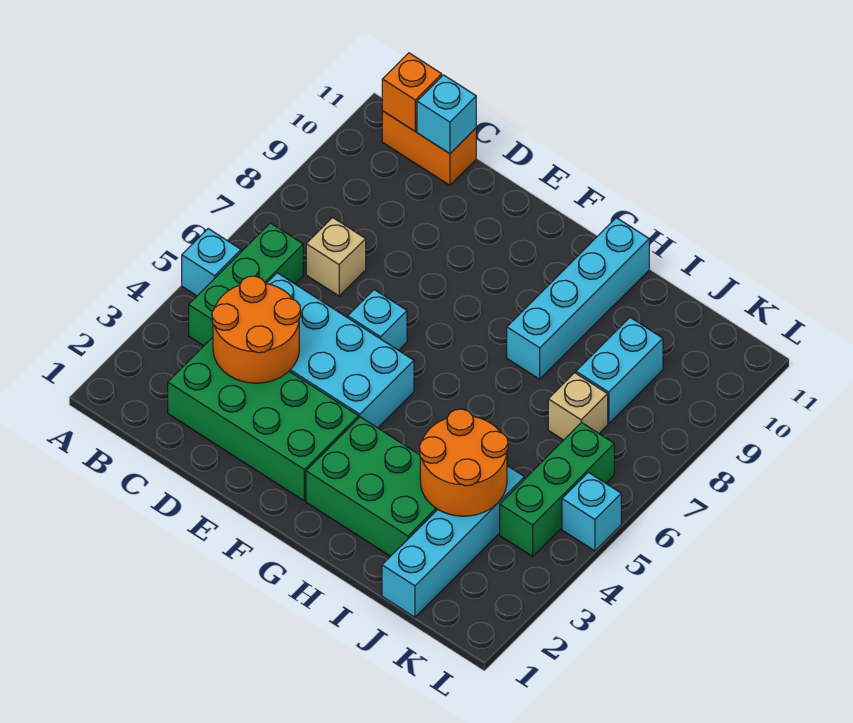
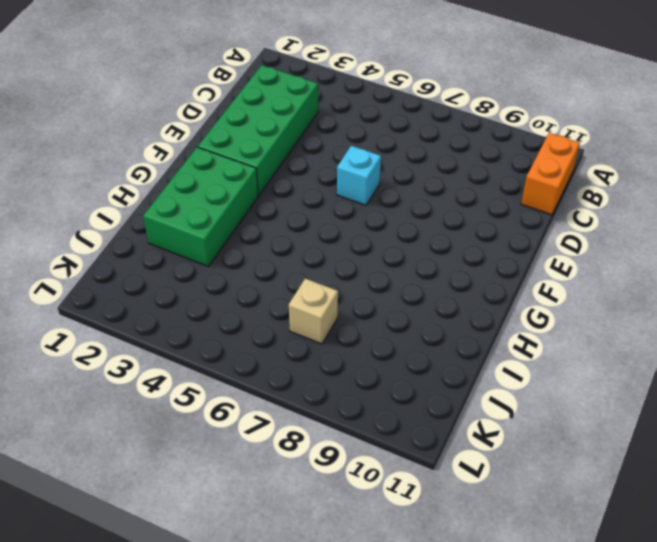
none -> cyan 1x1 brick [182,229,241,296]
none -> green 1x3 brick [189,223,303,346]
none -> cyan 2x4 brick [266,273,414,428]

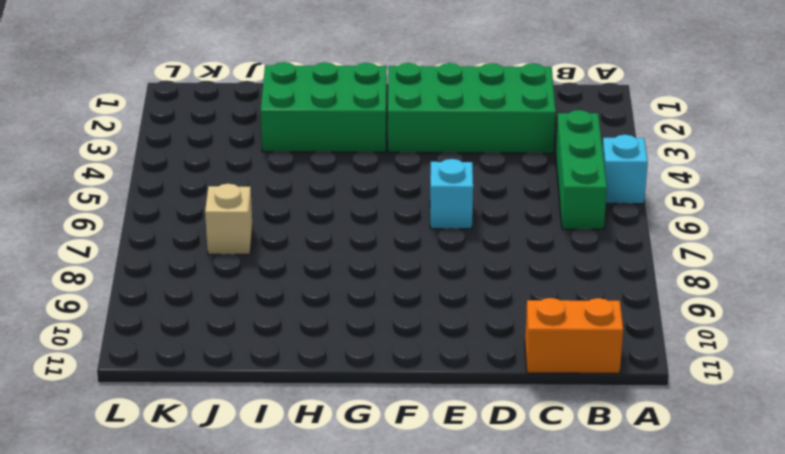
none -> cyan 2x4 brick [266,273,414,428]
none -> tan 1x1 brick [306,217,366,296]
none -> cyan 1x4 brick [507,218,649,379]

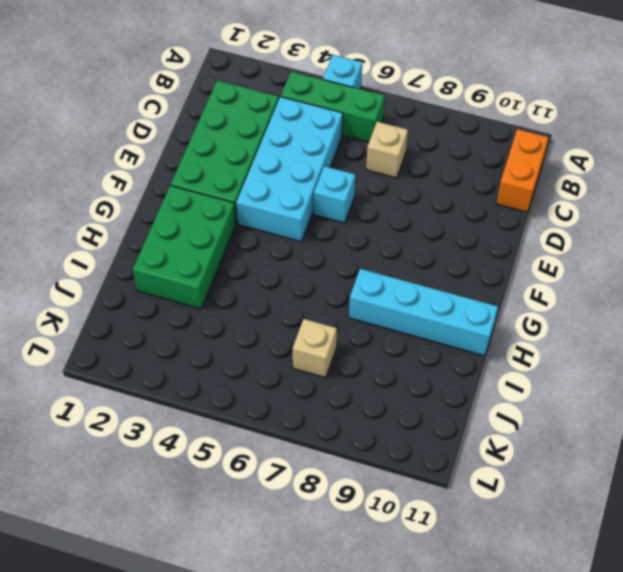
none -> cyan 1x4 brick [382,466,524,617]
none -> cyan 1x2 brick [576,317,663,424]
none -> green 1x3 brick [500,422,614,556]

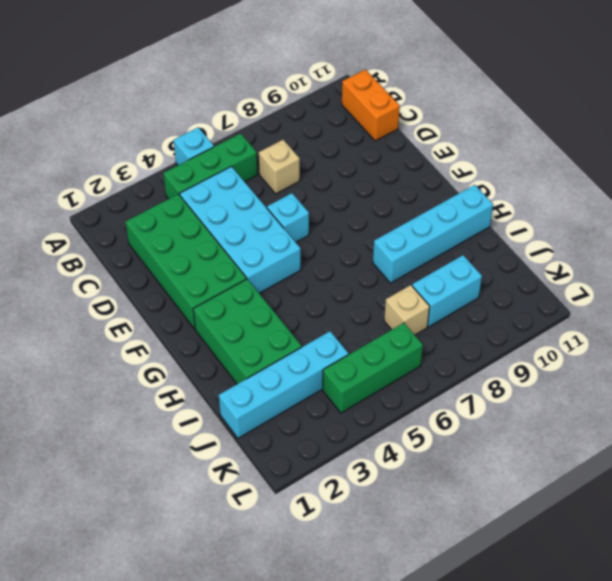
none -> cyan 1x1 brick [562,472,621,551]
none -> orange 1x1 brick [382,53,442,132]
none -> orange 2x2 round brick [212,276,301,383]

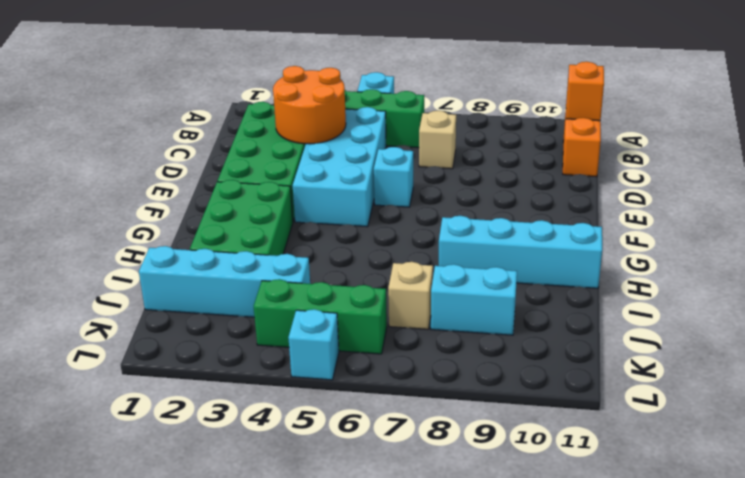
none -> cyan 1x1 brick [417,75,476,154]
none -> orange 2x2 round brick [419,409,508,516]

